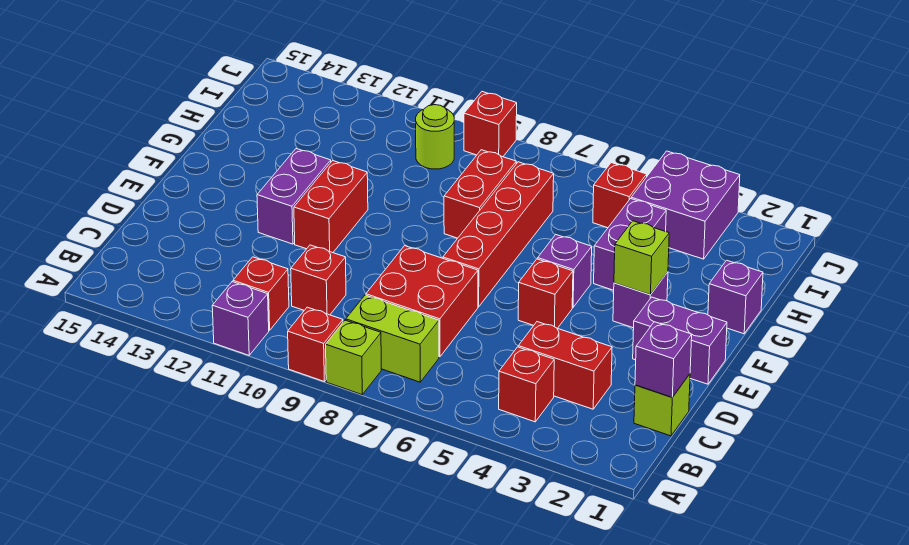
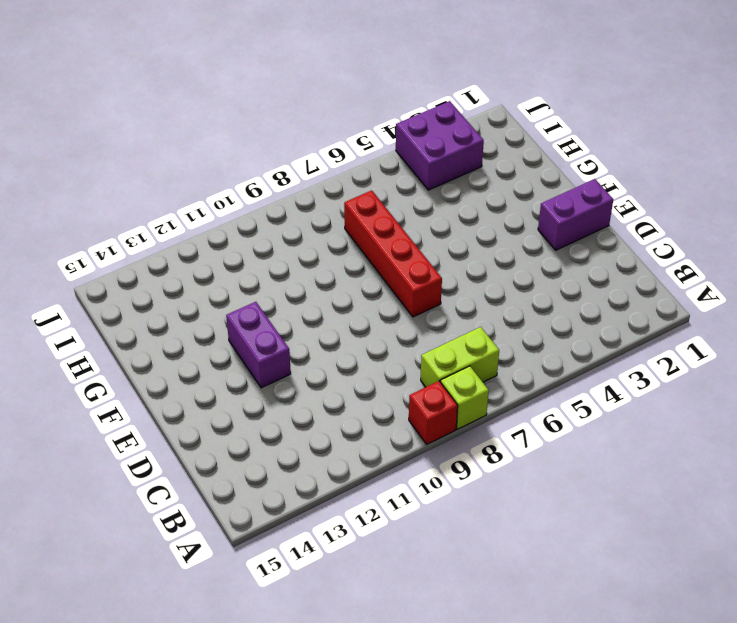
none -> purple 1x1 brick [212,282,269,355]
none -> red 1x1 brick [499,347,554,422]
none -> red 1x1 brick [233,257,289,330]

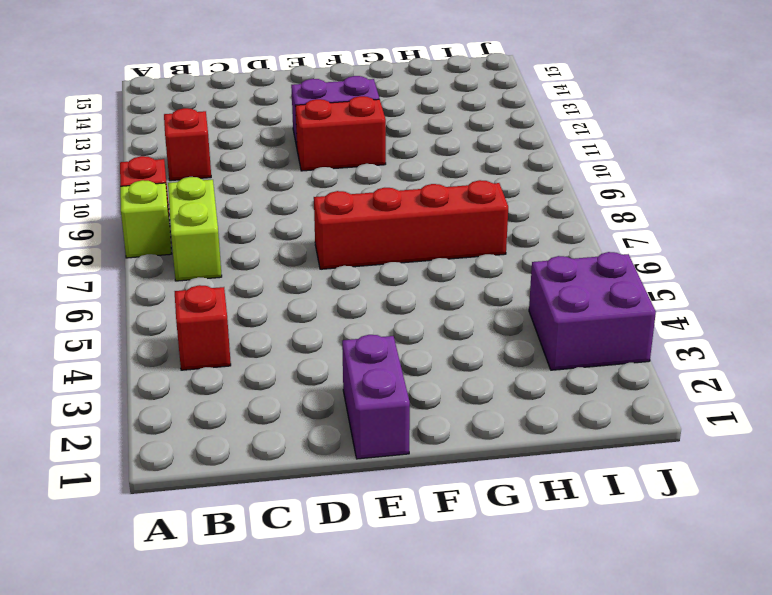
none -> purple 1x1 brick [212,282,269,355]
none -> lime 1x1 brick [634,374,690,436]
none -> red 1x2 brick [518,322,612,409]

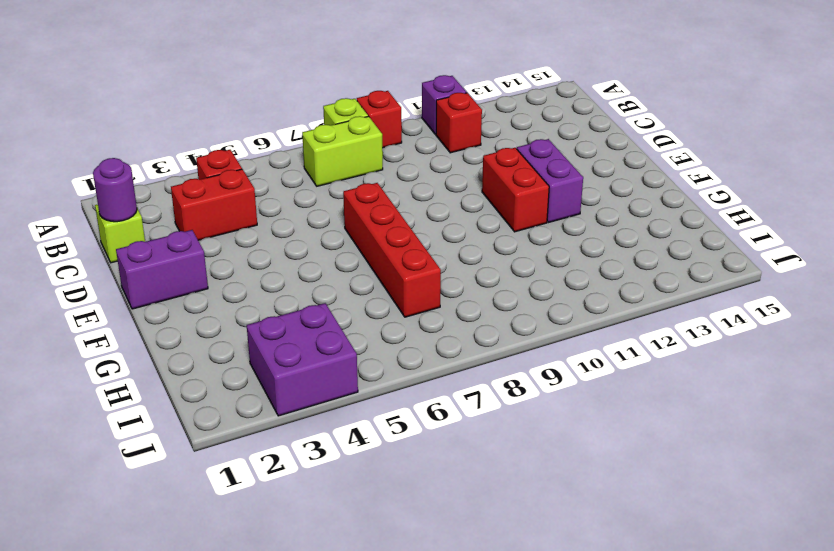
purple 1x1 round brick [93,158,137,222] -> purple 1x1 brick [635,322,692,397]
none -> red 2x2 brick [366,246,478,357]
none -> red 1x1 brick [291,245,346,315]
none -> red 1x1 brick [518,259,573,328]

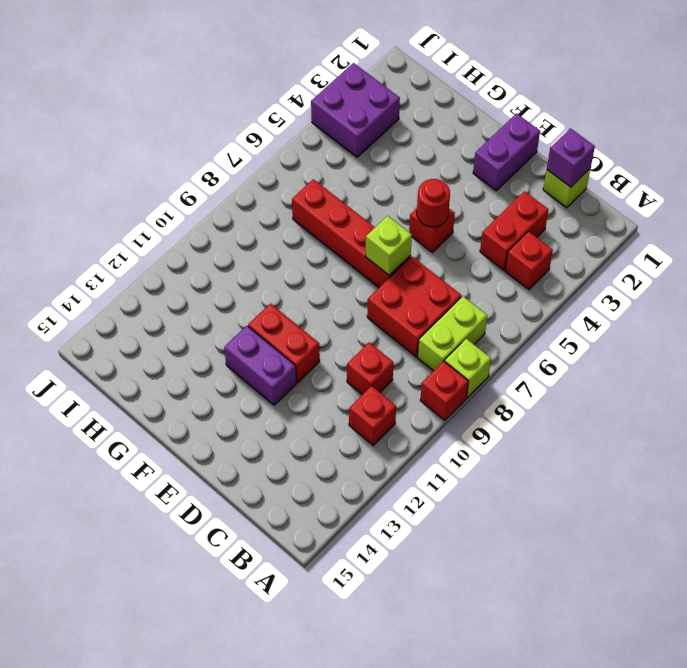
red 1x1 round brick [417,179,450,227] -> none
lime 1x1 brick [365,216,412,275] -> lime 1x1 brick moved to [614,221,669,295]
none -> purple 1x1 brick [212,282,269,355]
none -> purple 1x1 brick [613,272,668,328]
none -> purple 1x1 brick [538,235,592,307]

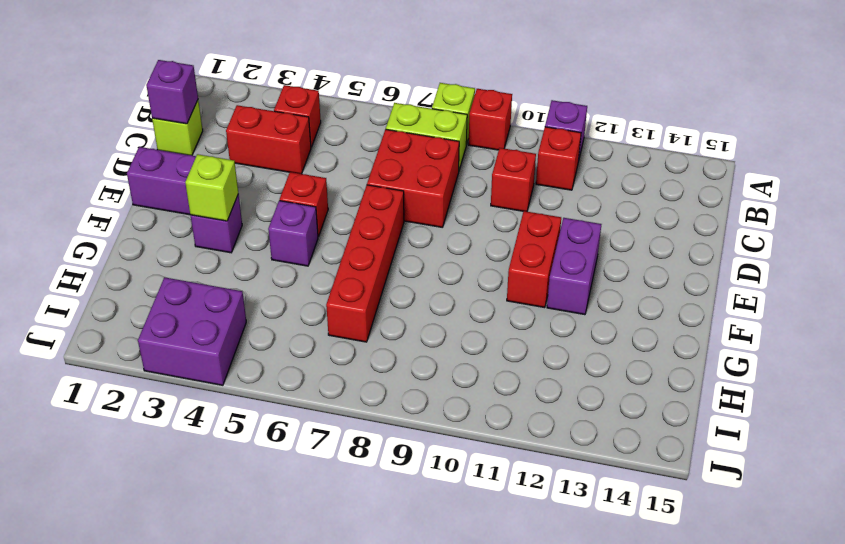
none -> purple 1x1 brick [708,260,763,334]
none -> purple 1x2 brick [594,199,666,290]
none -> red 1x2 brick [444,150,516,238]

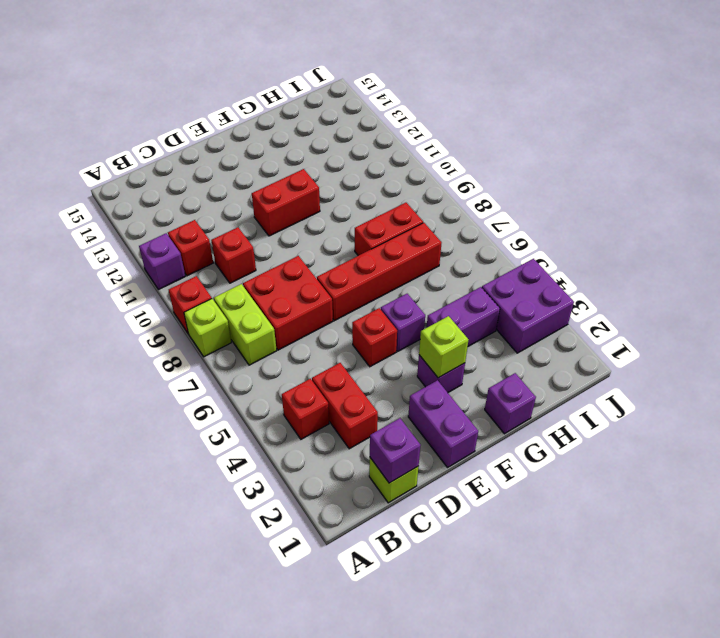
none -> purple 1x2 brick [257,149,331,244]
none -> red 1x1 brick [593,163,647,228]
none -> lime 1x1 round brick [416,105,454,169]

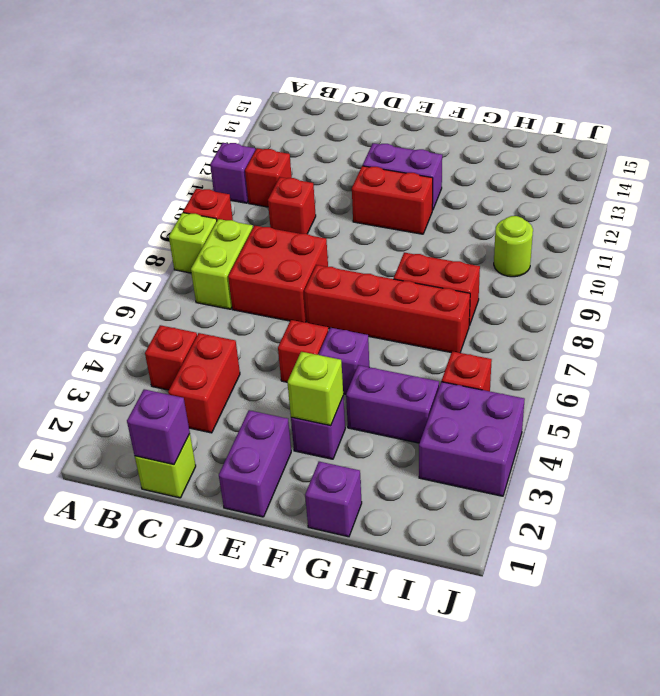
none -> red 1x1 brick [464,92,517,157]

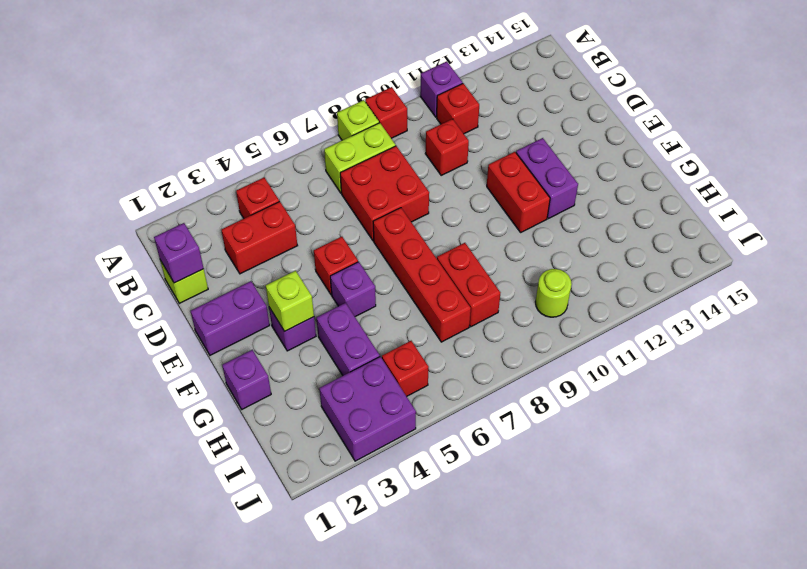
none -> red 1x1 brick [464,92,517,157]

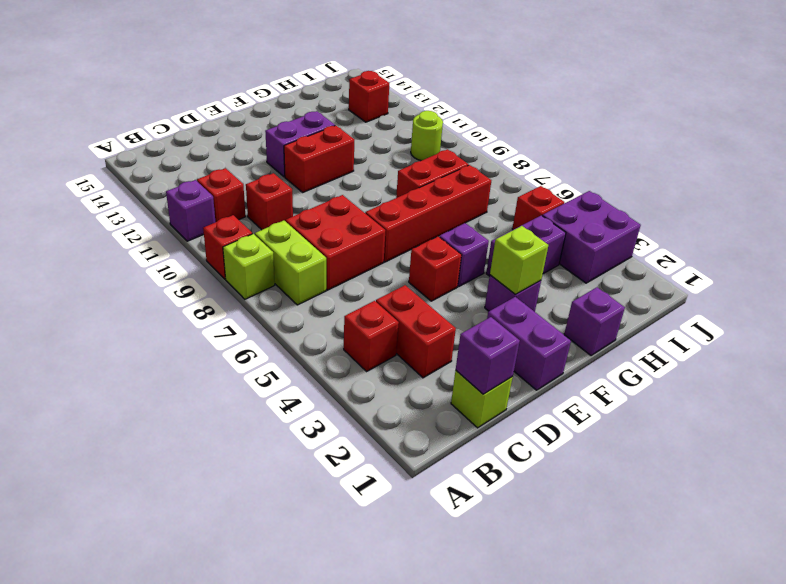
red 1x1 brick [349,71,389,122] -> red 1x1 brick moved to [464,92,517,157]

